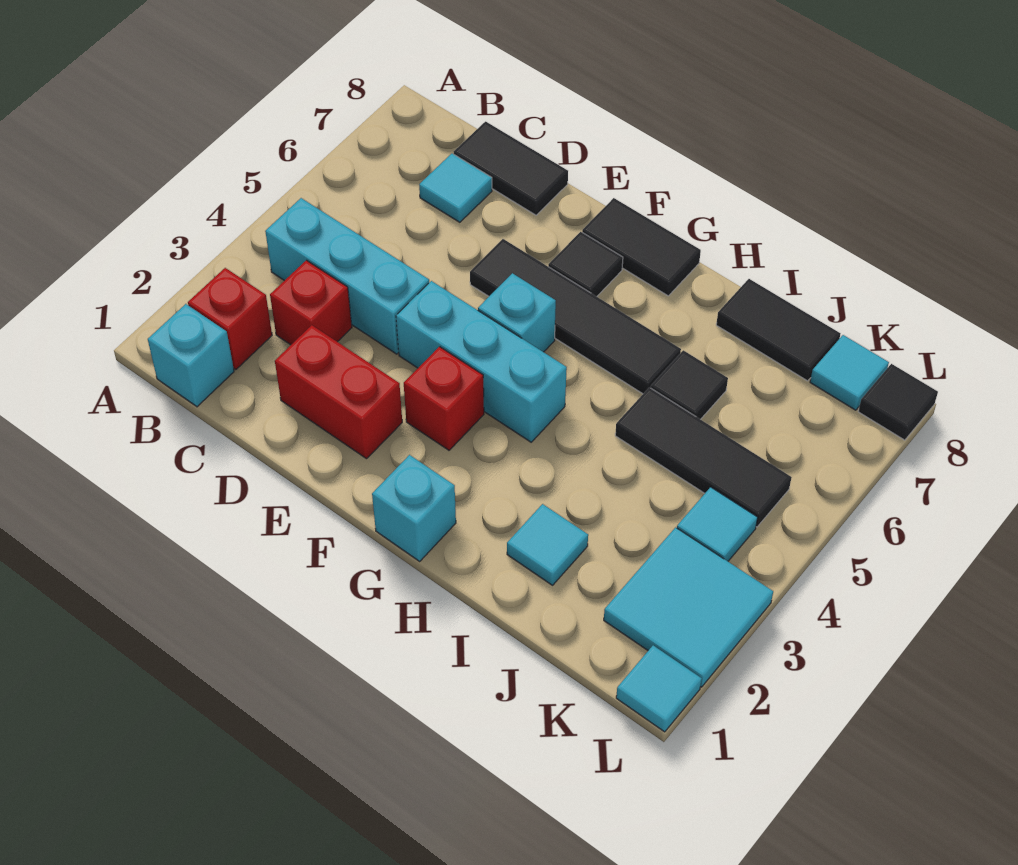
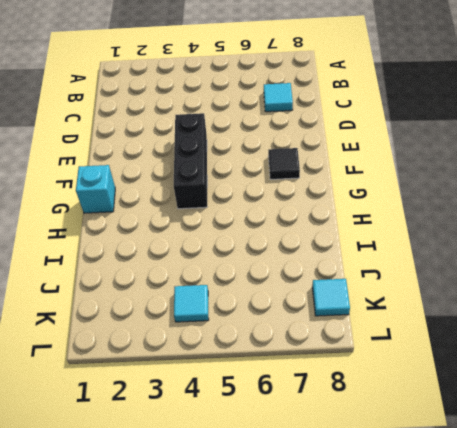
black 1x3 brick [174,113,207,209] -> cyan 1x3 brick [396,281,567,442]
none -> cyan 1x1 brick [148,304,234,407]
none -> red 1x1 brick [188,268,272,370]
none -> cyan 1x3 brick [265,198,429,354]

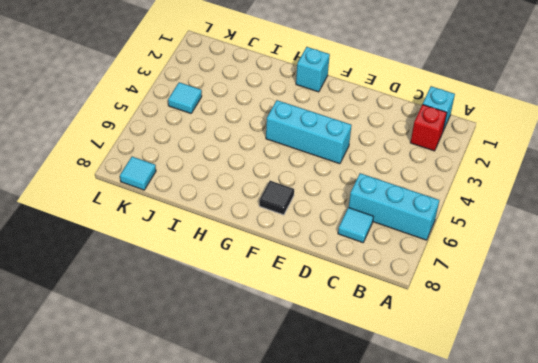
cyan 1x3 brick [349,173,439,240] -> cyan 1x3 brick moved to [265,198,429,354]
none -> red 1x1 brick [270,260,352,345]
none -> black 1x2 tile [454,122,568,215]
none -> red 1x2 brick [275,325,402,459]

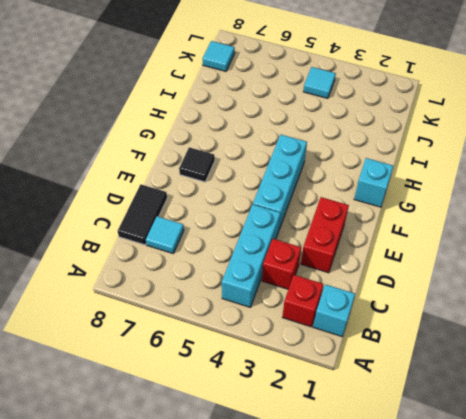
none -> black 1x4 tile [470,239,681,394]
none -> red 1x1 brick [404,347,484,450]
none -> cyan 1x1 brick [478,273,556,352]

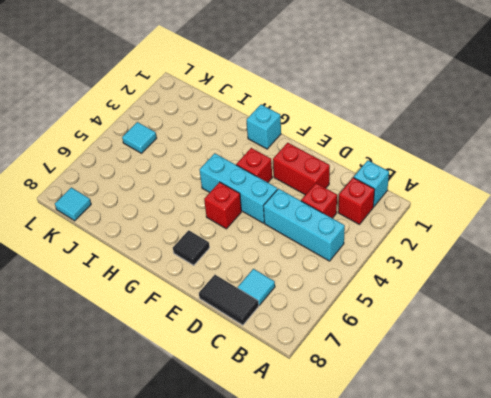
red 1x1 brick [204,182,242,229] -> cyan 1x1 brick [478,273,556,352]
none -> black 1x4 tile [470,239,681,394]
none -> black 1x2 tile [582,198,701,296]
none -> cyan 1x1 tile [507,504,588,585]

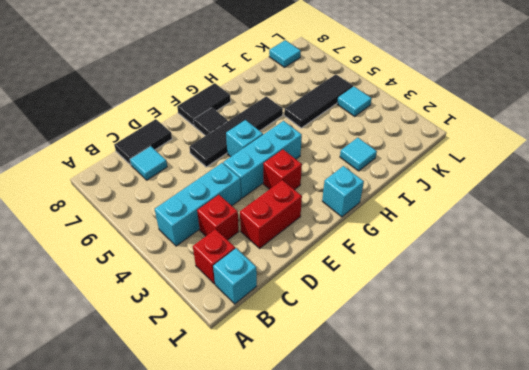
none -> black 1x1 tile [651,350,728,420]
none -> black 1x2 tile [716,279,841,381]
none -> cyan 2x2 tile [604,527,773,687]

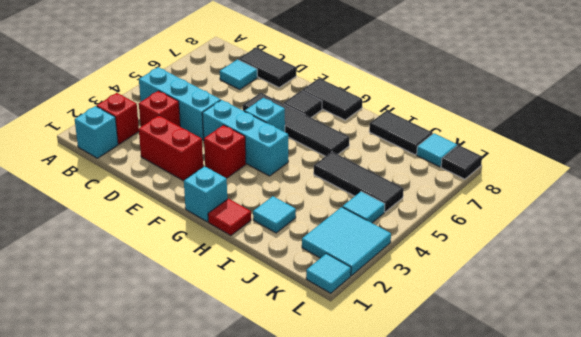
red 1x1 tile [208,199,251,235] -> none
none -> black 1x1 tile [651,350,728,420]

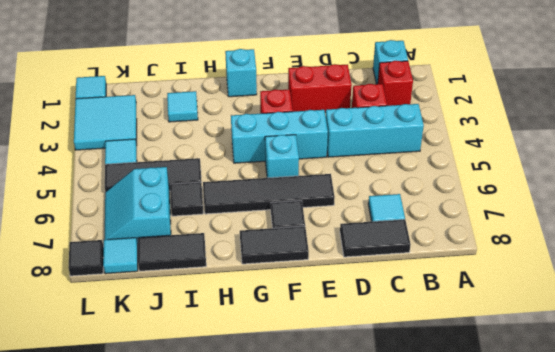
cyan 2x2 slope [105,167,171,244] -> none

